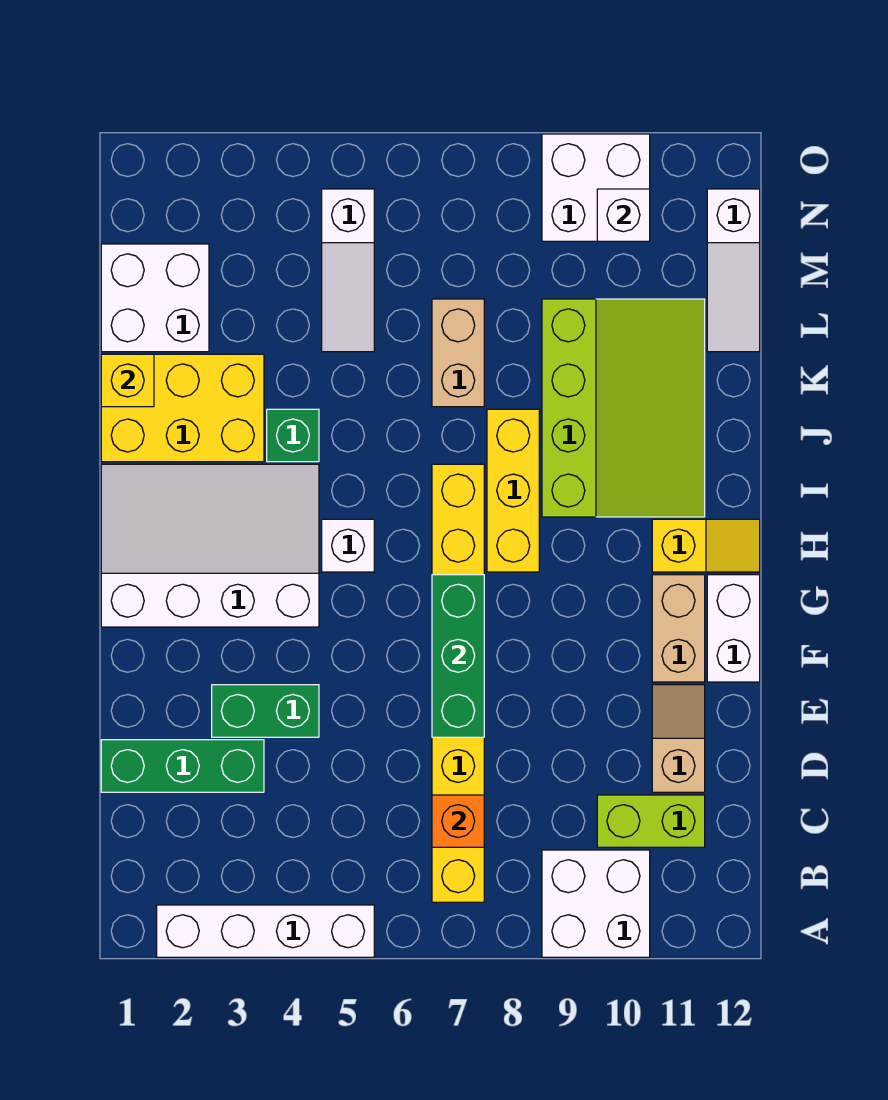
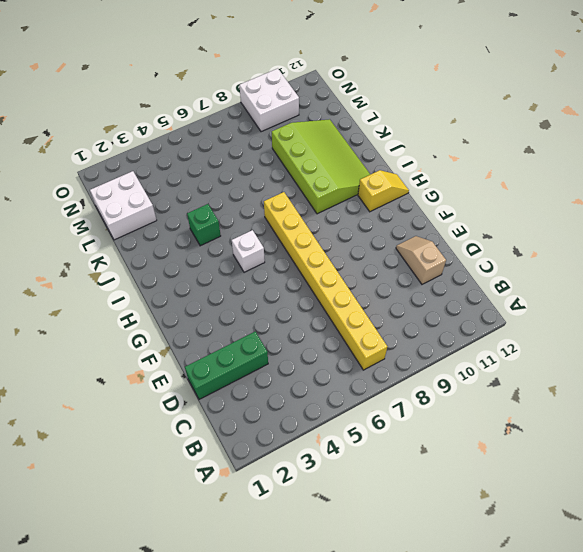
none -> white 1x4 brick [157,905,374,957]
none -> white 2x2 brick [542,850,650,957]
none -> lime 1x2 brick [597,795,705,847]

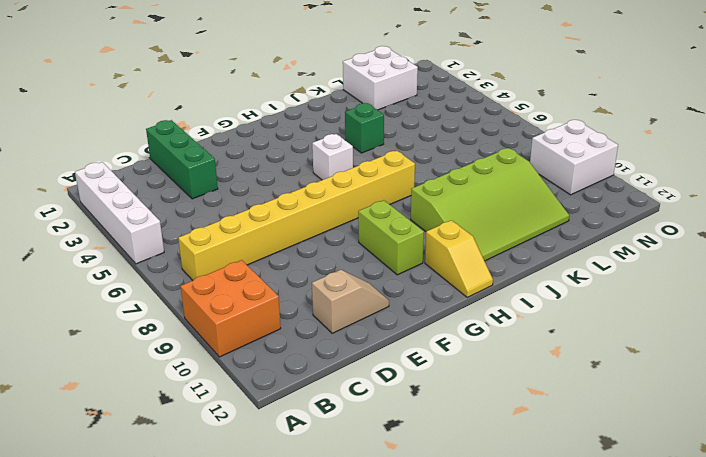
orange 2x2 brick [181,260,281,357] -> white 2x2 brick [542,850,650,957]
lime 1x2 brick [358,200,424,275] -> lime 1x2 brick moved to [597,795,705,847]
none -> green 1x2 brick [212,685,319,737]
none -> tan 1x2 brick [652,575,705,682]
none -> white 1x2 brick [707,575,760,682]

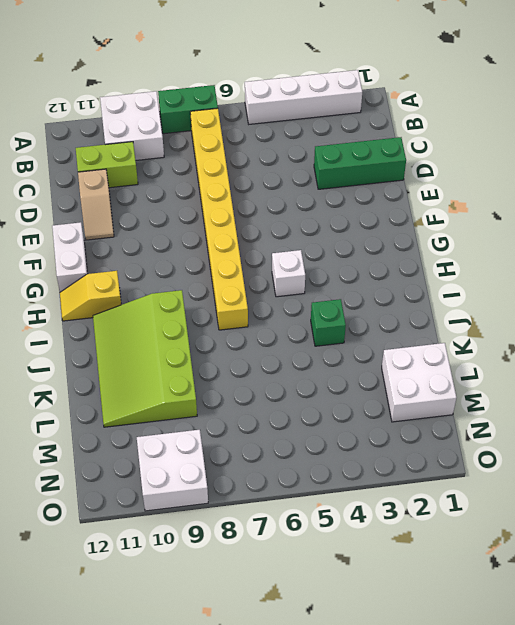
green 1x2 brick [158,85,218,134] -> green 1x2 brick moved to [212,685,319,737]
none -> tan 1x2 brick [652,575,705,682]
none -> white 3x4 slope [101,464,319,627]
none -> yellow 1x3 brick [487,409,539,572]

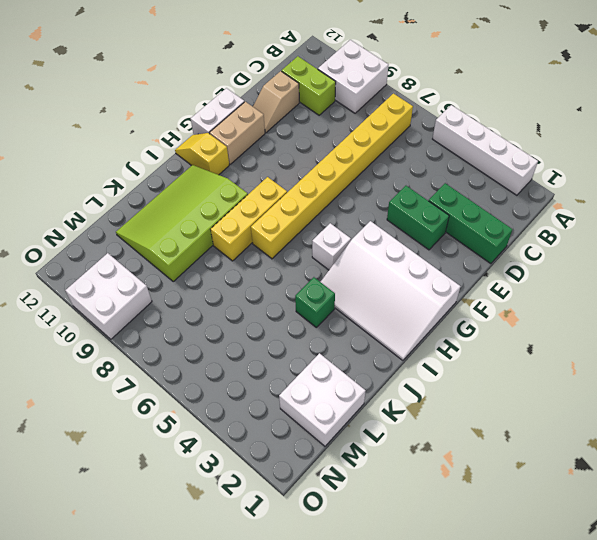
none -> yellow 2x3 brick [101,354,264,462]
none -> tan 1x2 brick [432,299,484,407]
none -> white 1x3 slope [322,189,374,352]

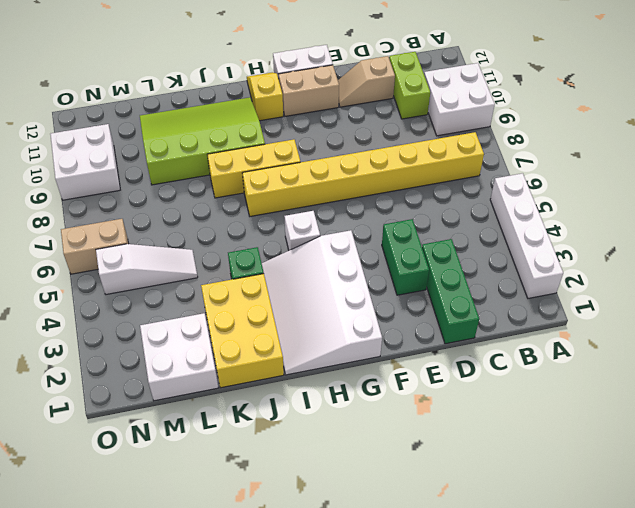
tan 1x2 brick [61,219,129,274] -> tan 1x2 brick moved to [432,299,484,407]
none -> white 1x3 slope [707,189,760,352]
none -> orange 1x1 brick [432,795,484,847]
none -> green 1x3 brick [432,575,484,737]

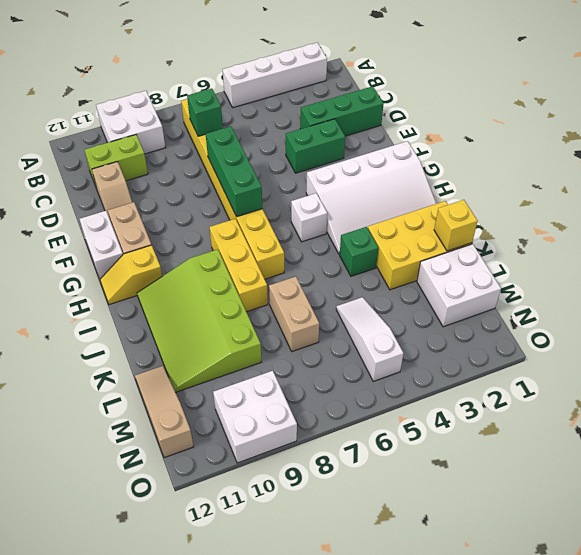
green 1x1 brick [187,89,223,136] -> orange 1x1 brick [432,795,484,847]
tan 1x3 slope [135,366,194,458] -> white 1x3 slope [707,189,760,352]
none -> white 1x1 brick [597,189,650,241]

